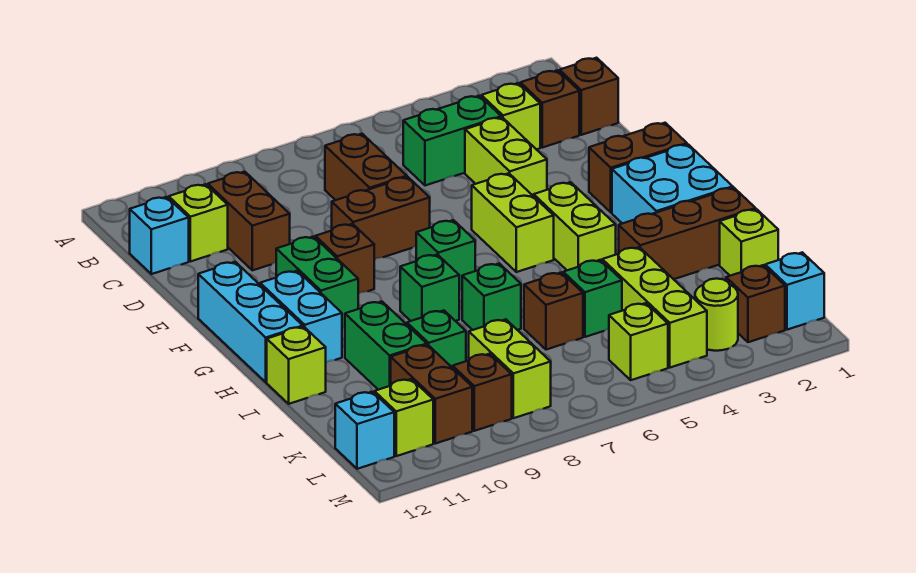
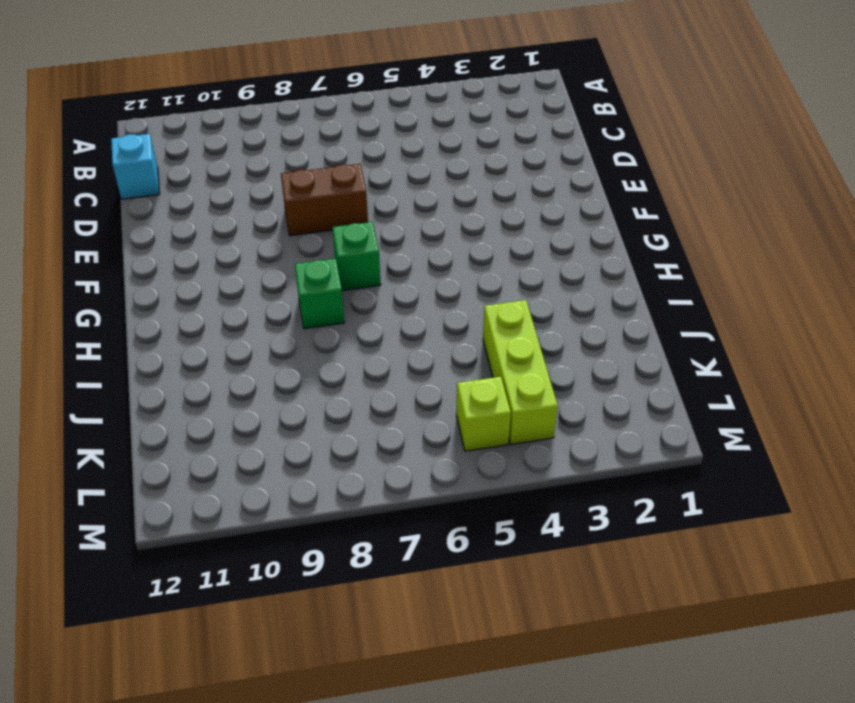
none -> brown 1x1 brick [560,58,618,135]
none -> brown 1x1 brick [520,70,579,148]
none -> lime 1x1 brick [481,83,540,150]
none -> green 1x2 brick [403,96,501,186]

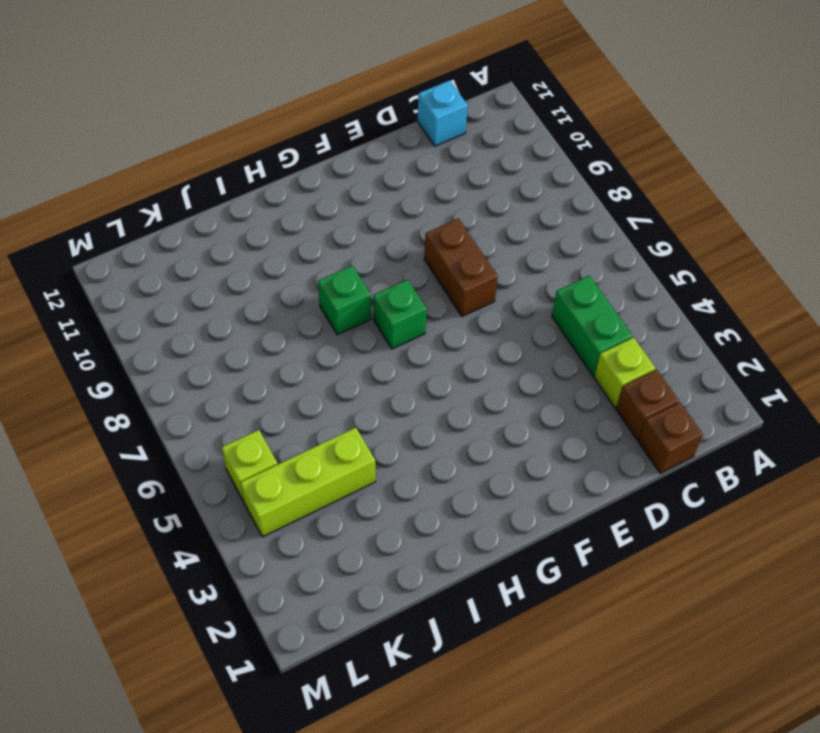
none -> brown 1x2 brick [325,134,407,200]
none -> brown 1x2 brick [208,172,290,270]
none -> lime 1x1 brick [169,184,228,261]
none -> lime 1x2 brick [465,117,547,196]

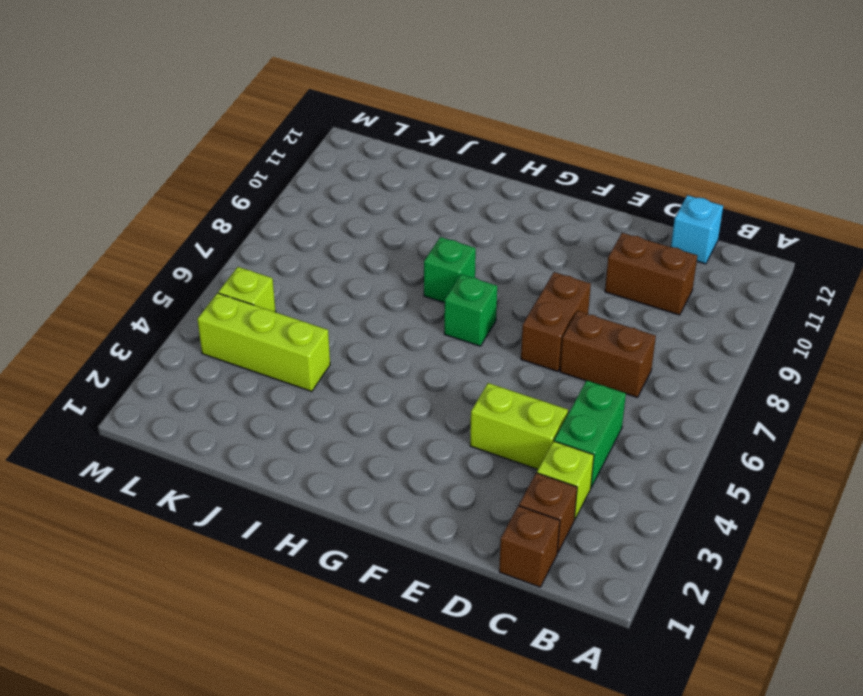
none -> lime 1x1 brick [169,184,228,261]
none -> brown 1x2 brick [589,123,687,212]
none -> lime 1x2 brick [472,173,554,272]
none -> brown 1x1 brick [315,224,374,294]

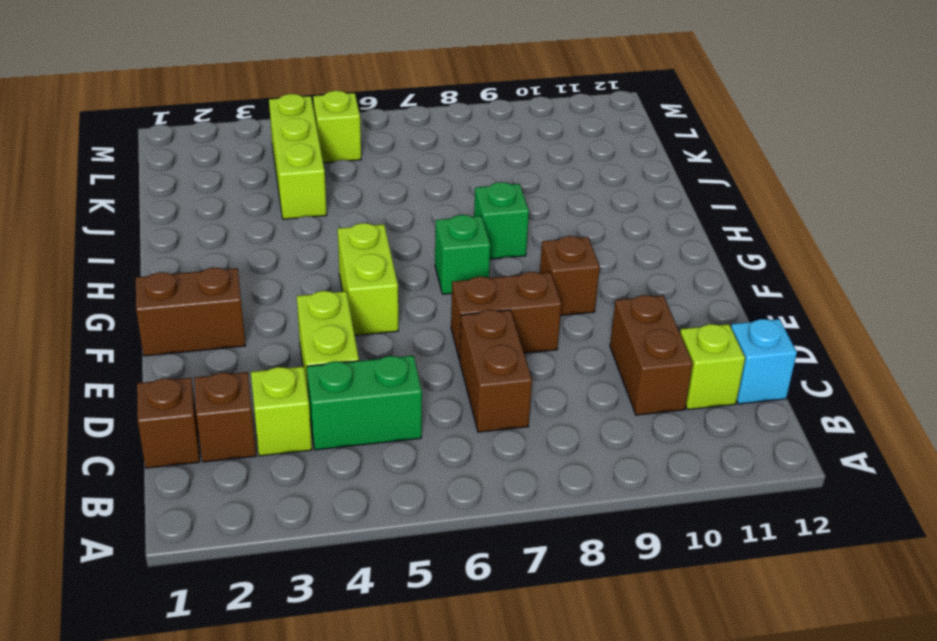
none -> green 1x2 brick [276,237,358,328]
none -> cyan 1x3 brick [198,262,303,382]
none -> cyan 2x2 brick [612,144,733,224]
none -> lime 1x2 brick [534,182,616,270]

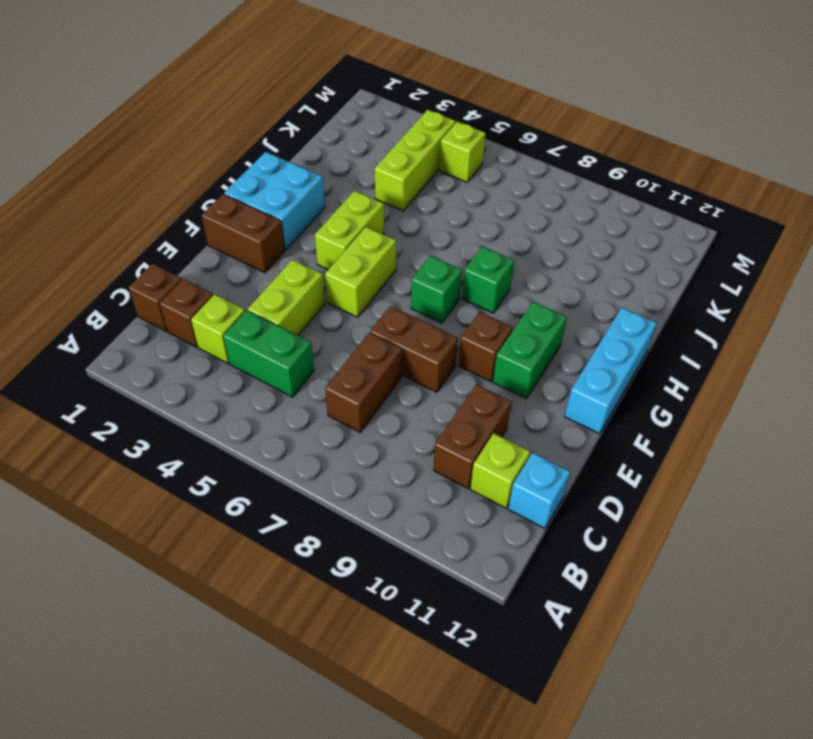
none -> cyan 1x2 brick [260,271,342,362]
none -> brown 1x3 brick [619,188,756,279]
none -> green 1x1 brick [462,263,521,330]
none -> green 1x2 brick [345,301,427,390]

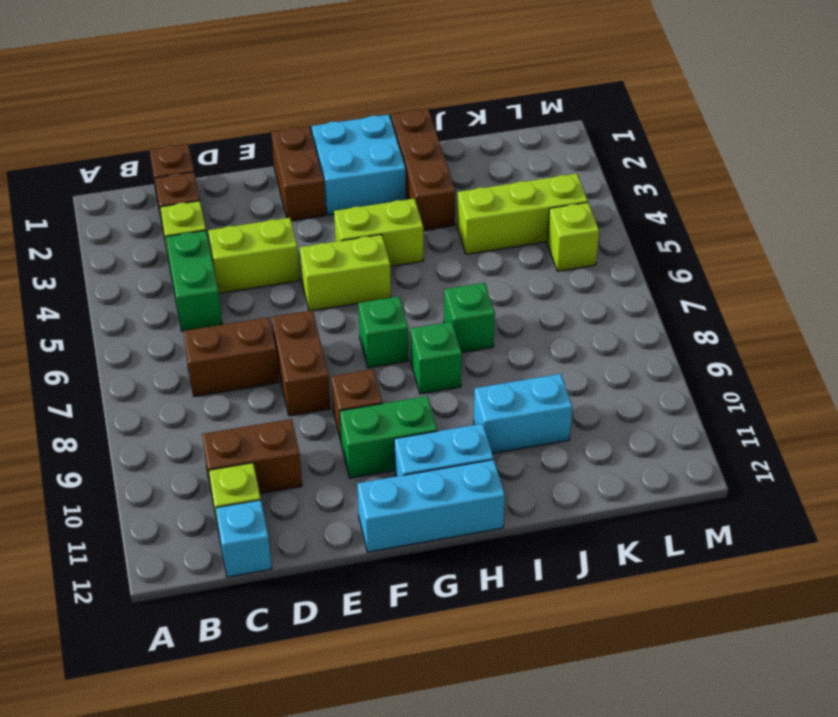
cyan 1x2 brick [474,374,572,454] -> green 1x2 brick [345,301,427,390]
none -> lime 1x1 brick [267,327,326,404]
none -> lime 1x1 brick [720,209,778,276]
none -> green 1x1 brick [563,260,622,337]
none -> brown 1x1 brick [524,273,583,350]

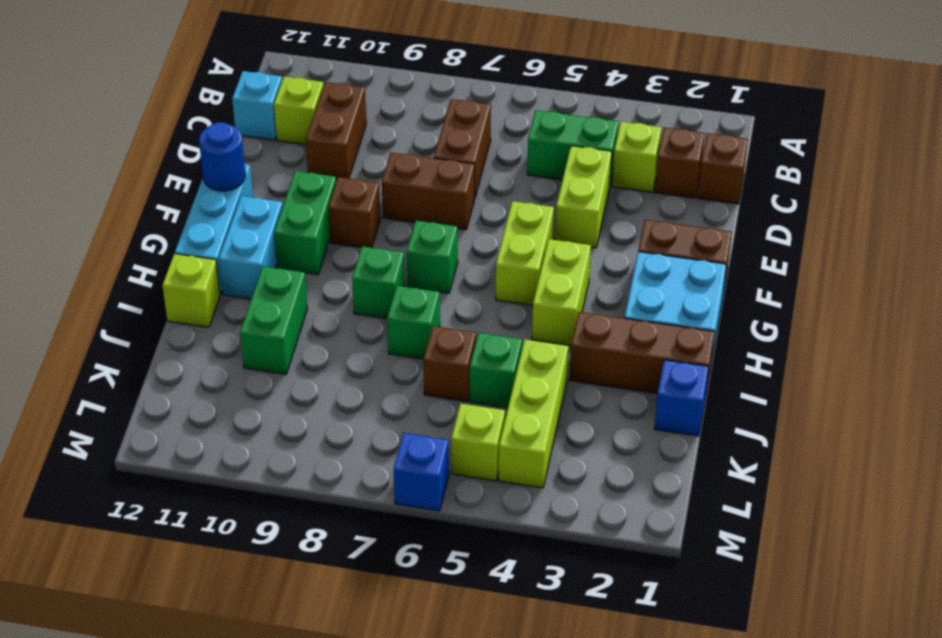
blue 1x1 round brick [199,122,245,191] -> none
blue 1x1 brick [655,360,709,436] -> lime 1x1 brick [720,209,778,276]
blue 1x1 brick [394,433,449,511] -> none
none -> green 1x1 brick [407,311,466,368]
none -> lime 1x2 brick [469,319,551,418]
none -> brown 1x2 brick [391,345,472,444]
none -> cyan 1x1 brick [765,252,824,330]

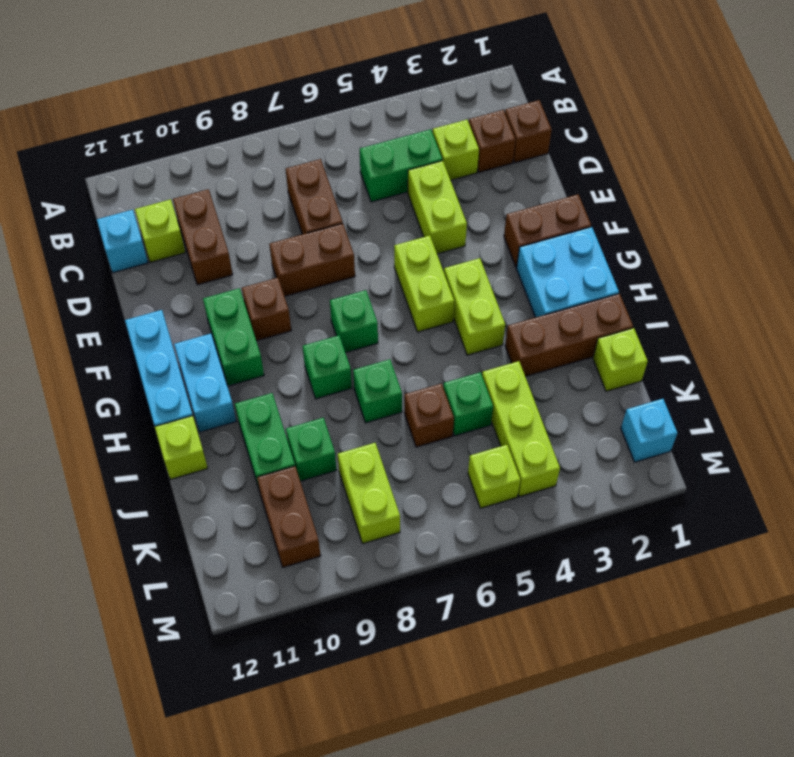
none -> brown 1x1 brick [726,265,785,342]
none -> lime 1x1 round brick [695,279,738,351]
none -> brown 1x1 brick [453,354,512,431]
none -> lime 1x1 brick [374,379,433,456]

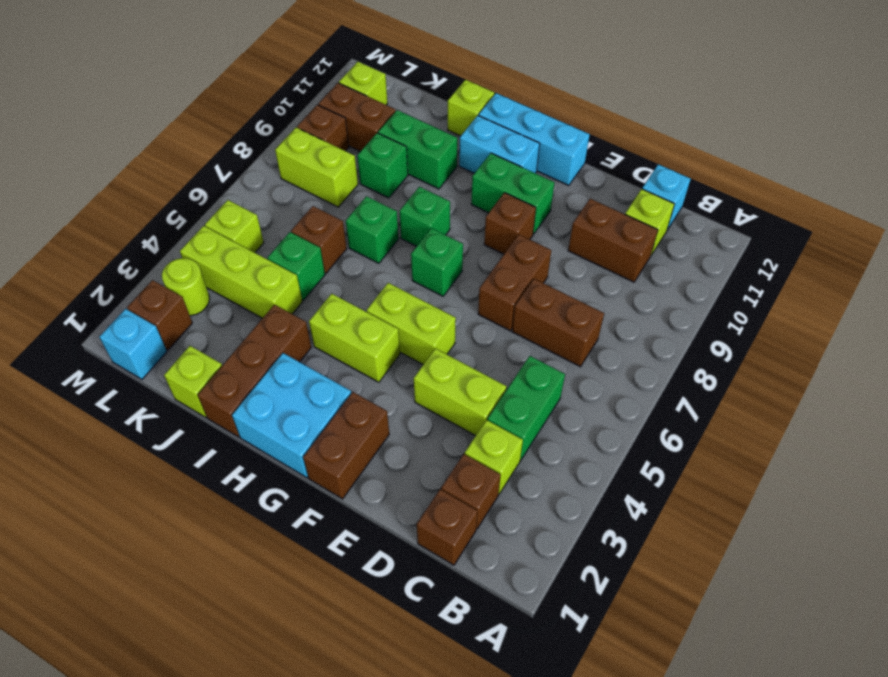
none -> cyan 1x1 brick [335,392,394,469]

